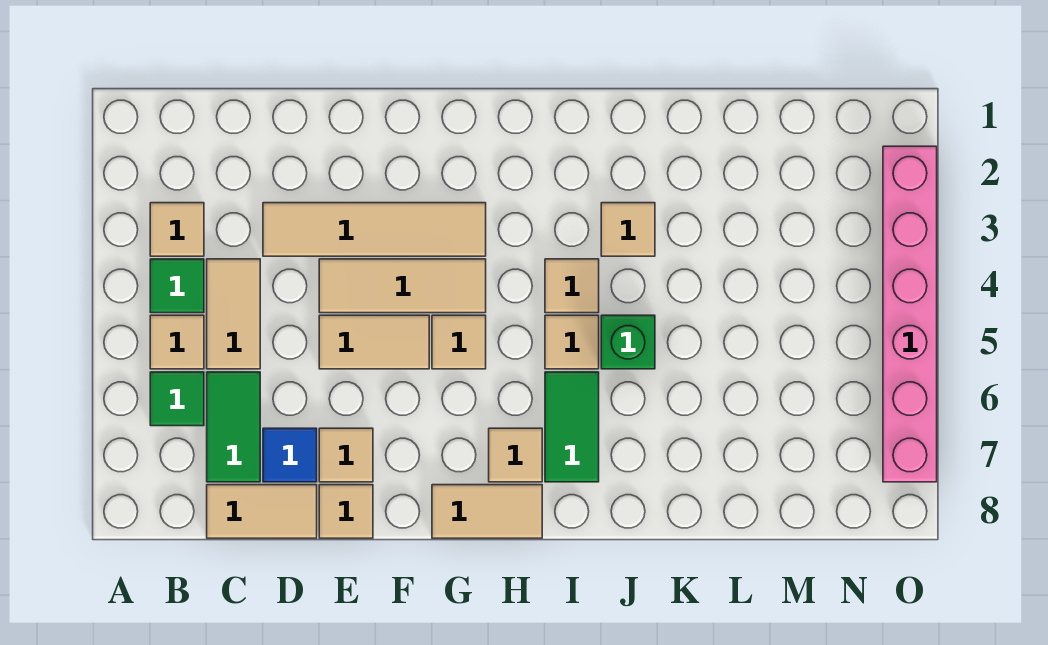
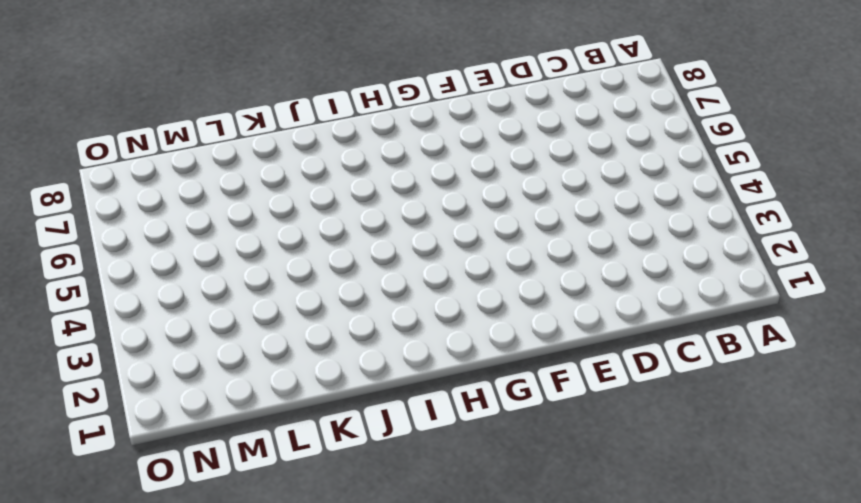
none -> tan 1x1 tile [150,203,204,256]
none -> green 1x1 tile [150,259,204,313]
none -> tan 1x1 tile [150,315,204,369]

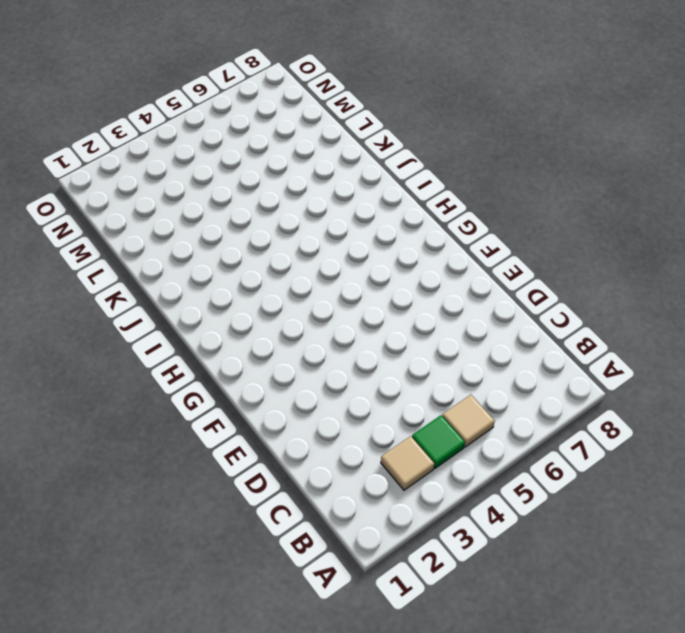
none -> green 1x1 tile [150,372,204,426]
none -> tan 1x2 tile [207,259,260,369]
none -> green 1x2 tile [207,372,260,482]

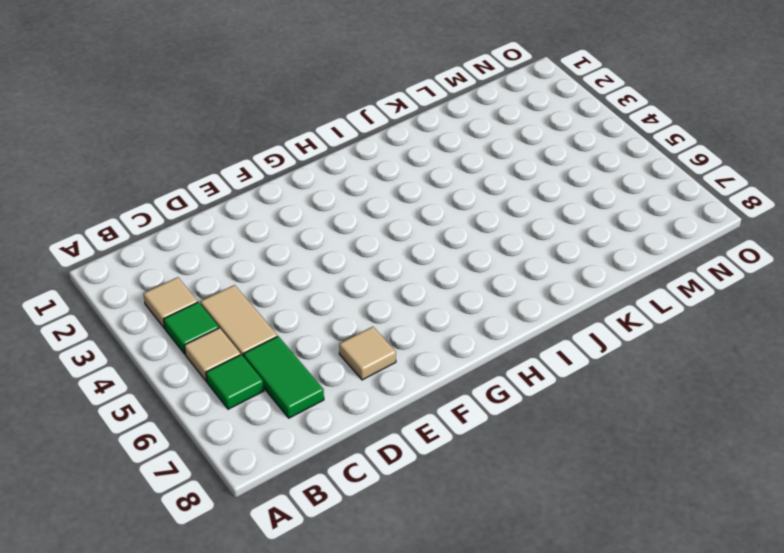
none -> tan 1x2 tile [207,485,317,538]
none -> tan 1x4 tile [263,203,486,256]
none -> blue 1x1 tile [263,428,317,482]

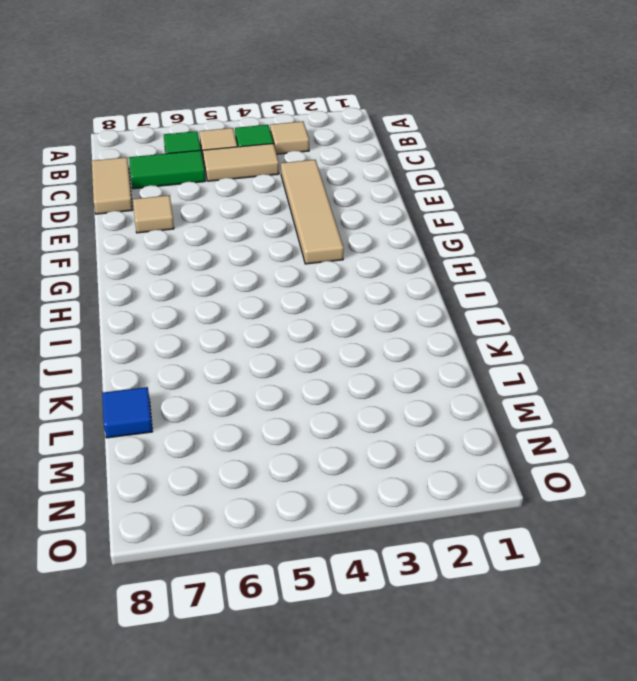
blue 1x1 tile [102,387,152,438] -> blue 1x1 tile moved to [263,428,317,482]
none -> tan 1x3 tile [319,259,486,313]
none -> tan 1x2 tile [319,315,429,369]
none -> tan 1x1 tile [319,485,373,538]

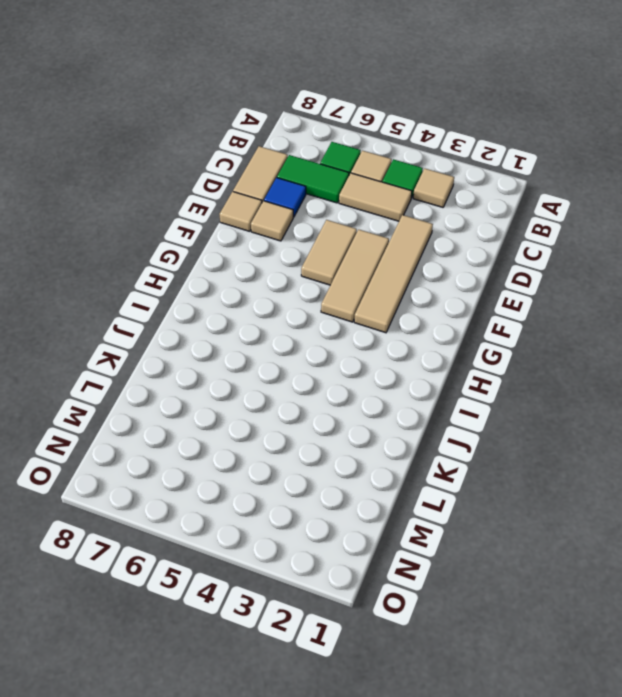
none -> tan 1x1 tile [432,315,486,369]
none -> tan 1x2 tile [432,485,542,538]
none -> tan 1x1 tile [489,428,542,482]

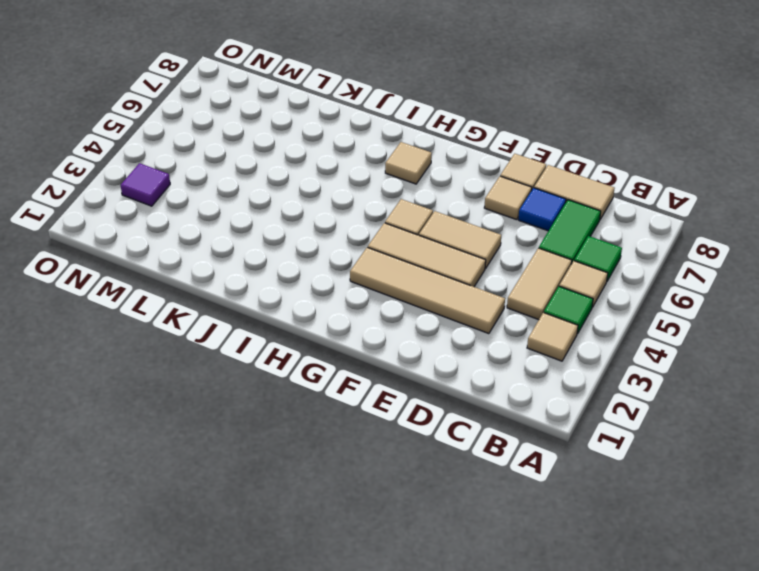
purple 1x1 tile [121,163,170,206] -> none
none -> tan 1x2 tile [432,485,542,538]
none -> tan 1x1 tile [545,259,599,313]
none -> tan 1x1 tile [545,315,599,369]

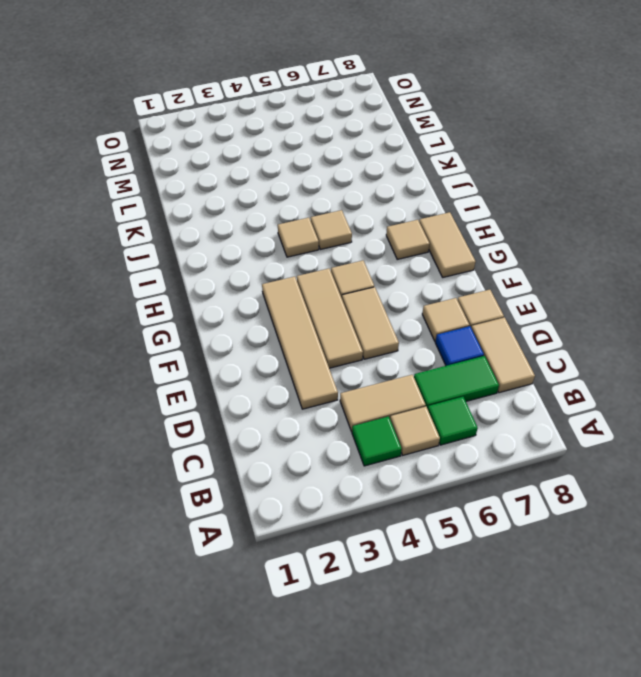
none -> tan 1x1 tile [150,203,204,256]
none -> green 1x2 tile [545,372,599,482]
none -> tan 1x1 tile [601,203,655,256]

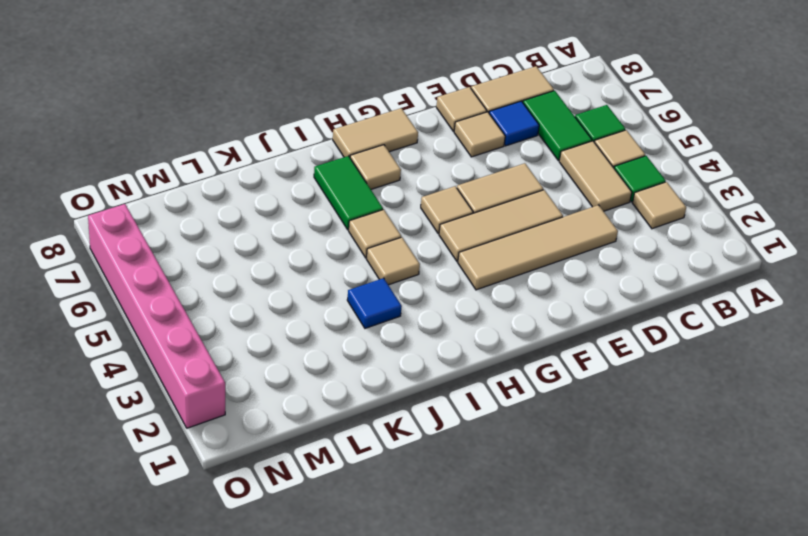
blue 1x1 tile [347,278,402,328] -> tan 1x1 tile [601,203,655,256]
none -> green 1x1 brick [601,315,655,369]

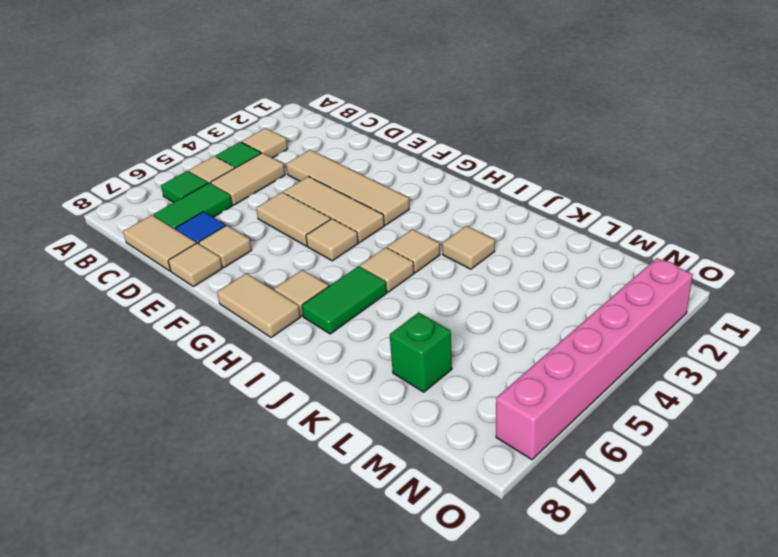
green 1x1 brick [390,313,452,392] -> green 1x1 brick moved to [601,315,655,369]

